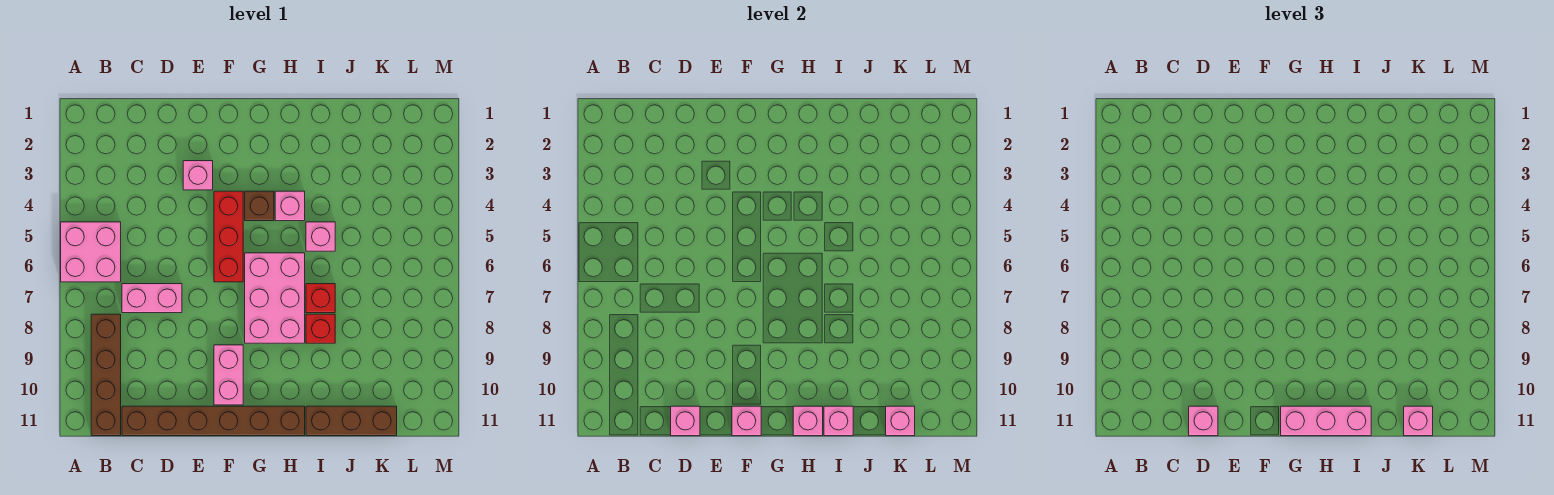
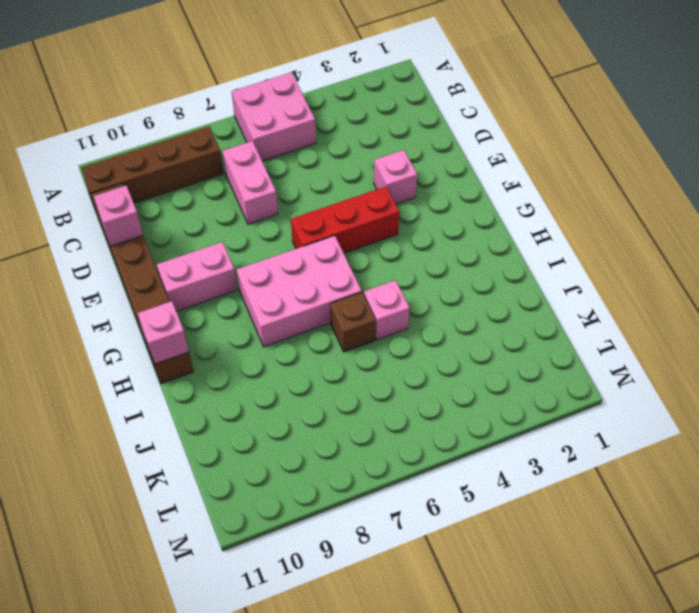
brown 1x1 brick [330,292,376,352] -> brown 1x1 brick moved to [245,191,274,221]
none -> pink 1x1 brick [275,191,305,221]
none -> red 1x1 brick [306,284,335,313]
none -> red 1x1 brick [306,314,335,343]

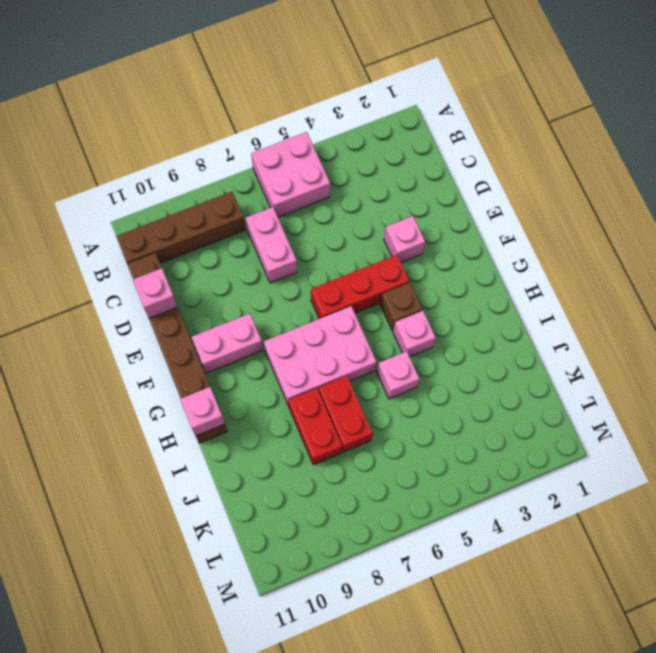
red 1x2 brick [319,376,373,452] -> red 1x1 brick [306,284,335,313]
red 1x2 brick [288,388,342,465] -> red 1x1 brick [306,314,335,343]
none -> brown 1x3 brick [306,406,397,436]
none -> pink 1x1 brick [732,406,761,436]
none -> pink 1x1 brick [824,406,853,436]

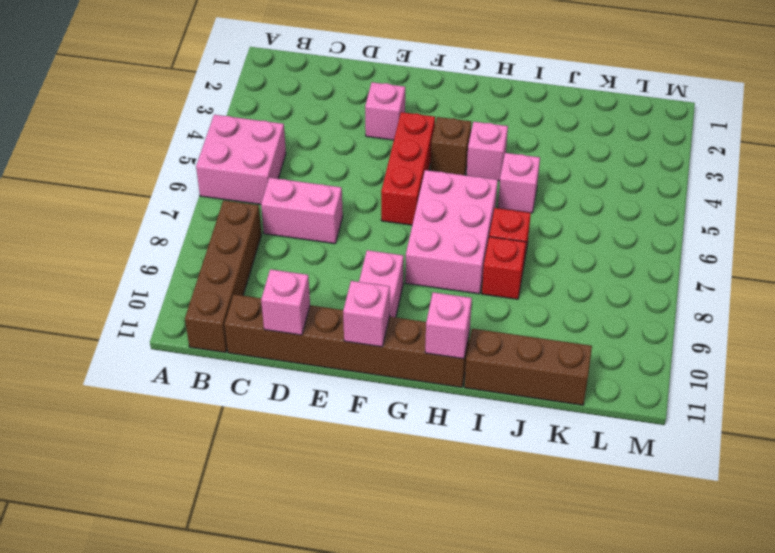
none -> pink 1x1 brick [824,406,853,436]
none -> pink 1x1 brick [886,406,915,436]
none -> pink 1x1 brick [1189,406,1218,436]

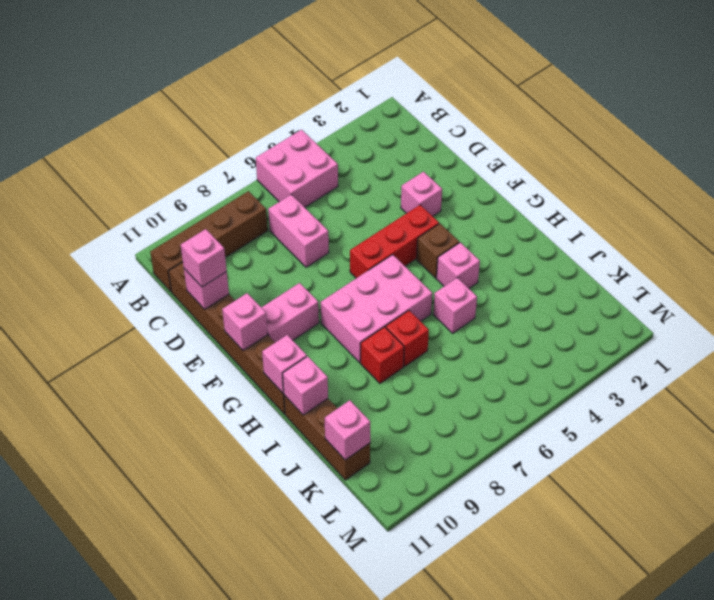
none -> pink 1x3 brick [1281,406,1371,436]
none -> pink 1x1 brick [1404,406,1433,436]

